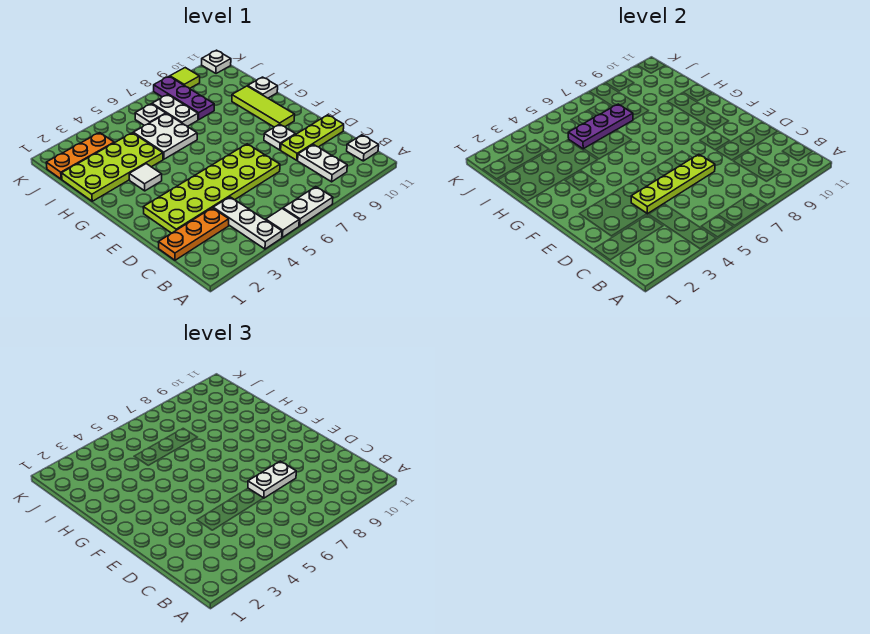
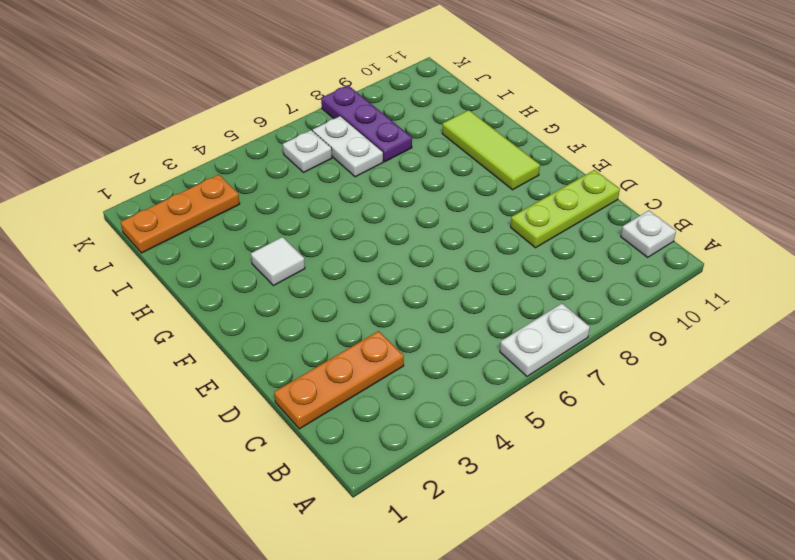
none -> white 1x3 plate [213,197,282,249]
none -> white 1x1 tile [266,208,299,237]
none -> white 1x2 plate [298,144,347,182]

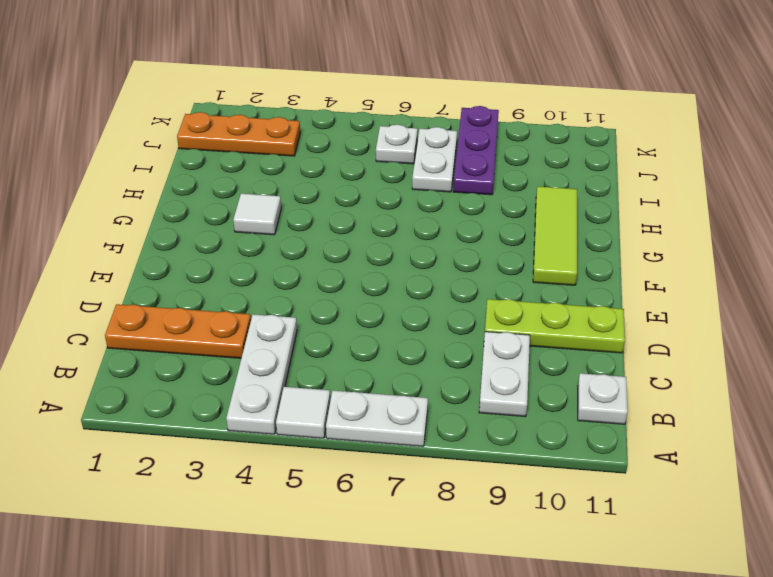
none -> lime 2x6 plate [143,144,280,233]
none -> white 1x1 plate [264,124,295,150]
none -> lime 2x4 plate [62,133,163,201]

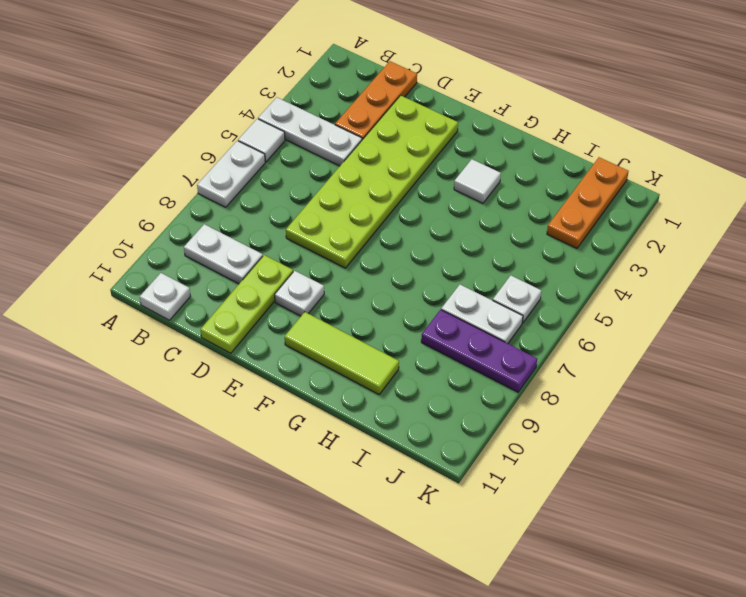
none -> lime 2x4 plate [62,133,163,201]
none -> white 2x2 plate [133,114,197,159]
none -> white 1x1 plate [248,77,278,98]

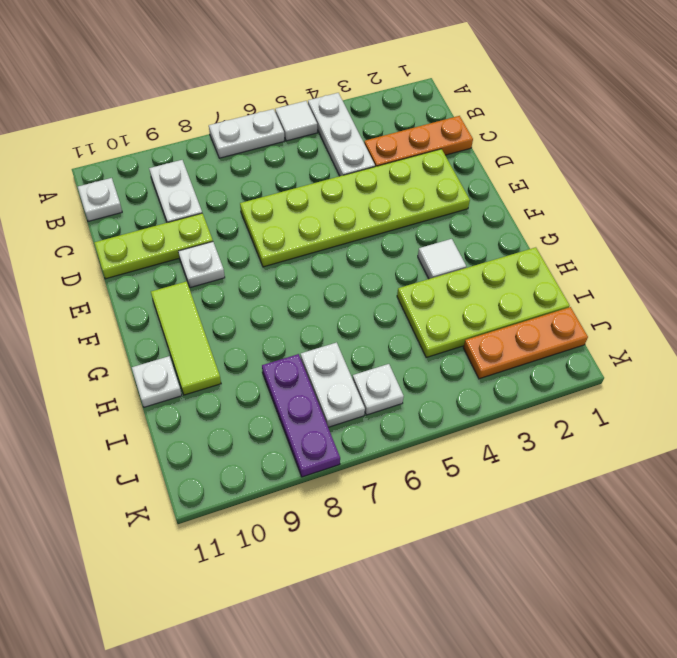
none -> white 2x2 plate [133,114,197,159]
none -> lime 1x1 tile [170,68,200,89]
none -> white 1x1 plate [202,50,231,74]

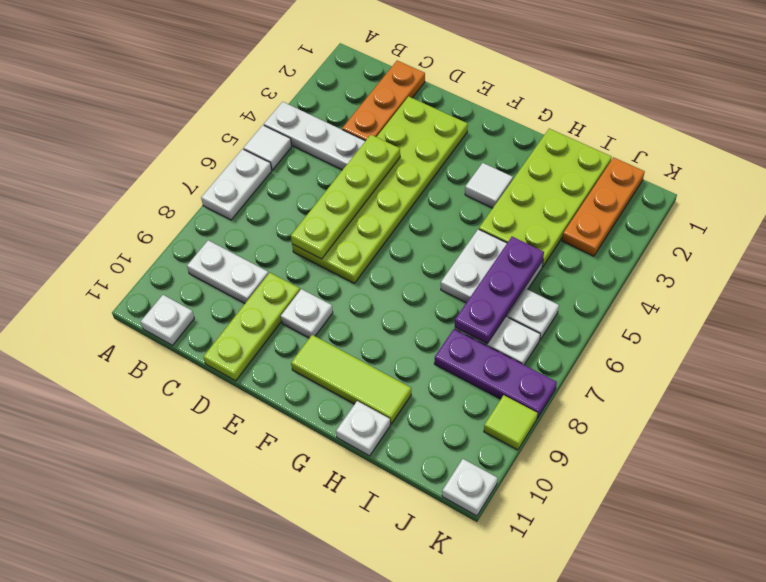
none -> white 1x2 plate [248,461,296,498]

